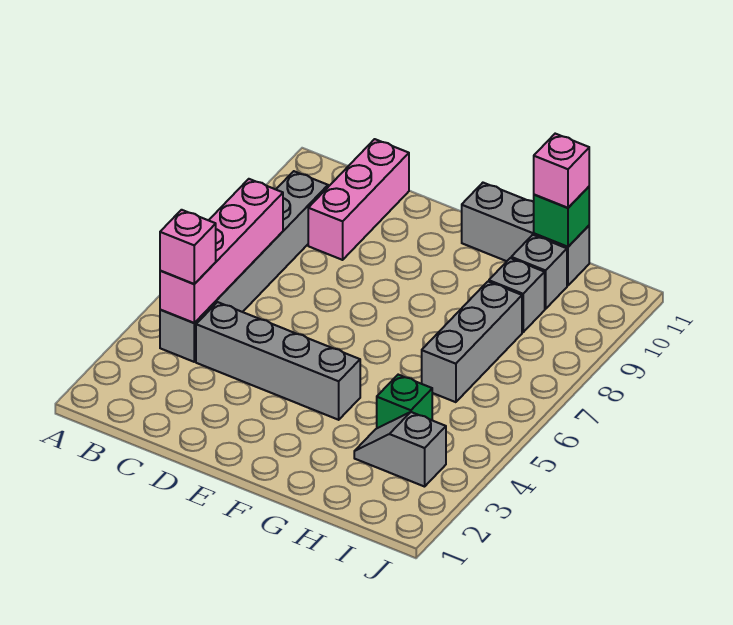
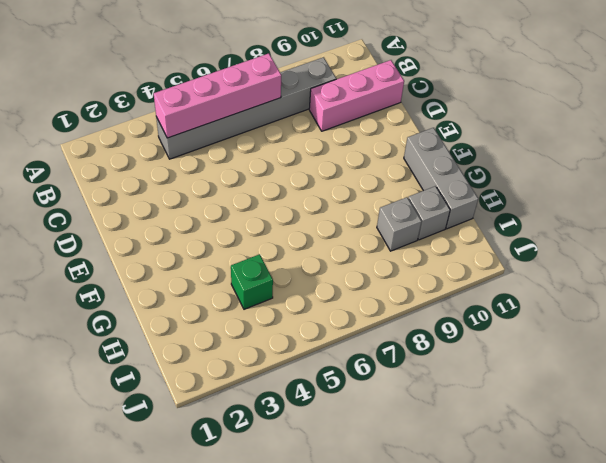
none -> grey 1x4 brick [196,302,360,420]
none -> grey 1x2 slope [354,412,446,487]
none -> grey 1x3 brick [422,282,522,402]

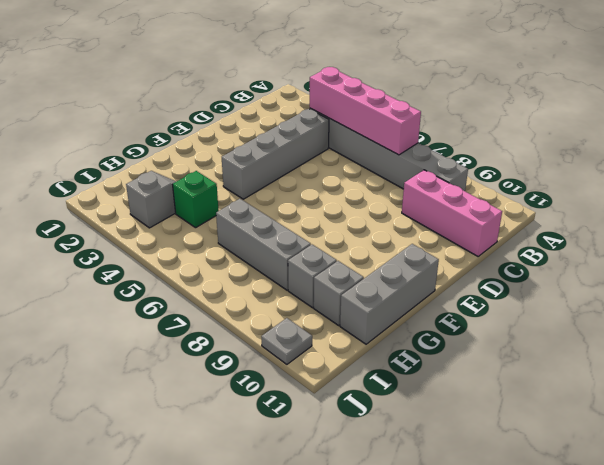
grey 1x1 plate [261,318,312,364] -> none
none -> green 1x1 brick [534,187,589,247]
none -> pink 1x1 brick [160,210,216,284]
none -> pink 1x1 brick [534,134,589,208]

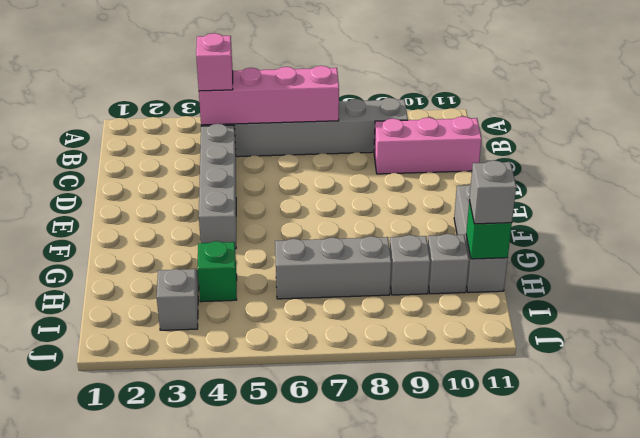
grey 1x1 brick [469,160,516,224] -> pink 1x1 brick [534,134,589,208]

